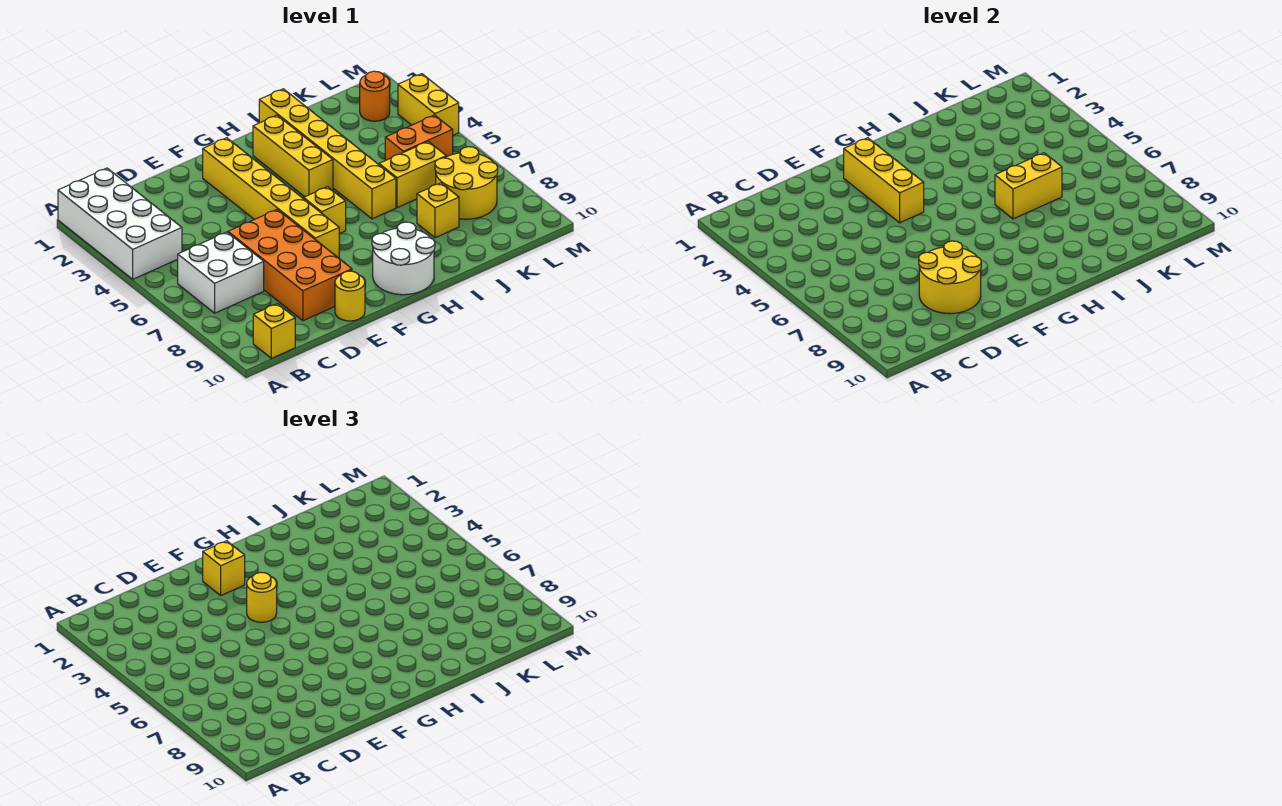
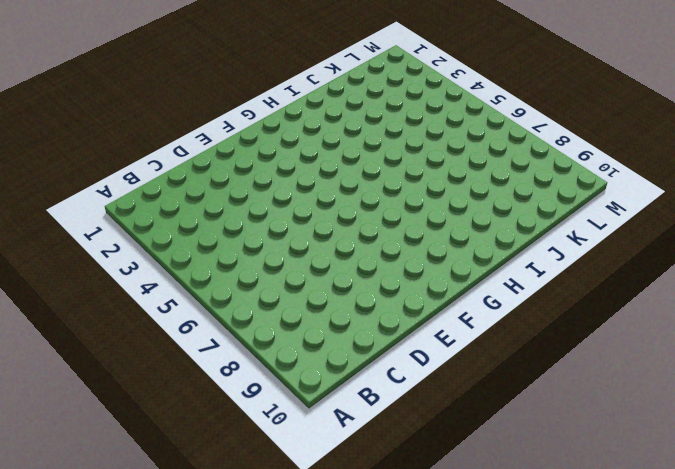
none -> white 2x4 brick [58,168,182,279]
none -> white 2x2 brick [178,232,264,313]
none -> yellow 1x1 brick [253,304,295,358]

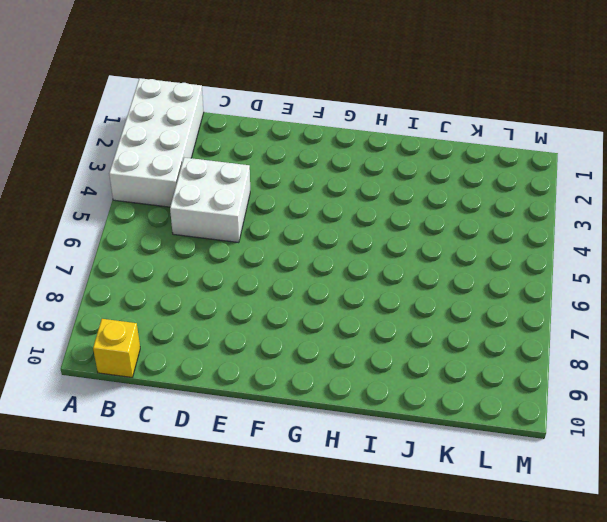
white 2x2 brick [170,158,250,243] -> white 2x2 brick moved to [178,232,264,313]
none -> orange 2x4 brick [228,210,352,321]
none -> yellow 1x1 round brick [335,271,365,321]
none -> yellow 1x6 brick [202,138,339,258]

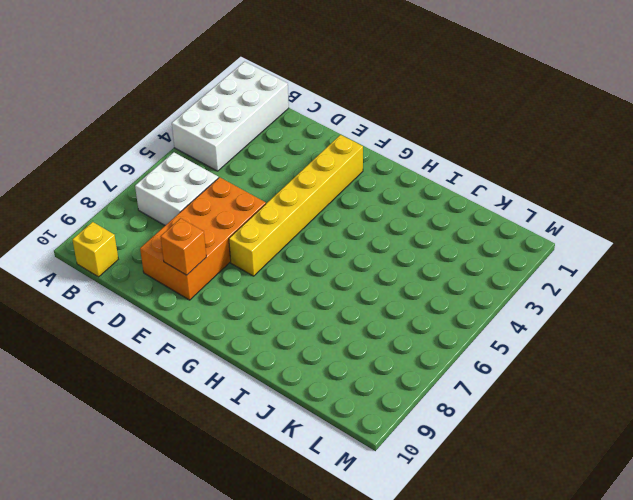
orange 1x1 brick [160,218,206,275] -> yellow 2x2 round brick [919,241,981,314]
none -> yellow 1x1 round brick [335,271,365,321]
none -> yellow 1x1 brick [304,187,346,234]
none -> white 2x2 round brick [372,222,435,295]

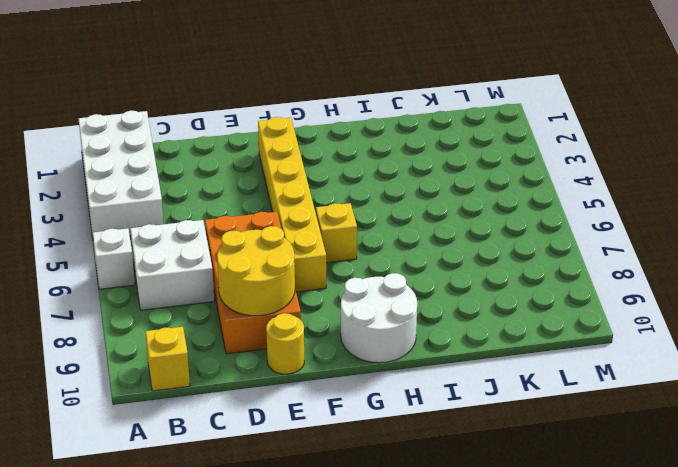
white 1x1 brick [93,228,135,289] -> none
none -> yellow 1x3 brick [253,115,333,197]
none -> yellow 1x6 brick [259,89,396,219]
none -> yellow 1x2 brick [379,142,446,208]

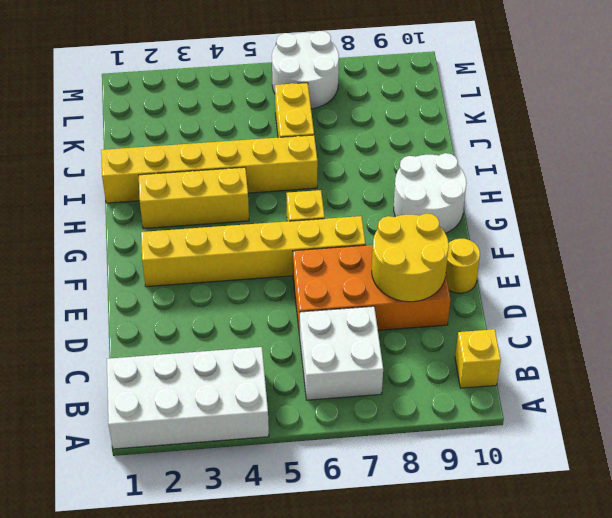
white 2x2 round brick [272,31,339,109] -> yellow 2x2 round brick [435,147,498,219]
none -> yellow 1x1 brick [417,183,459,238]
none -> orange 1x2 brick [385,115,453,160]
none -> orange 1x1 round brick [360,71,390,121]

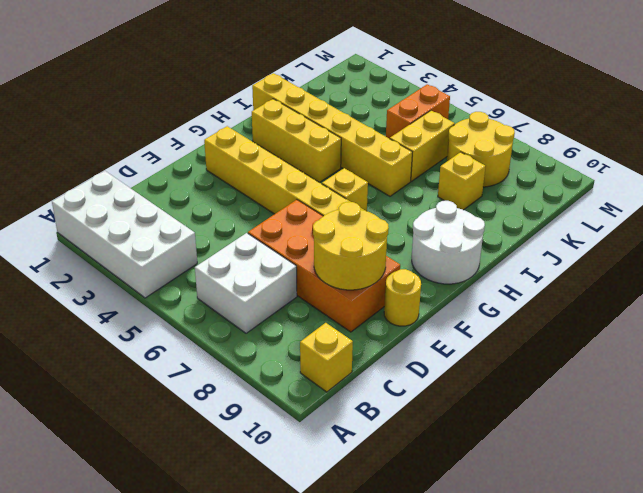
none -> orange 1x1 round brick [360,71,390,121]
none -> yellow 1x2 brick [398,74,459,135]
none -> yellow 1x3 brick [843,138,924,223]

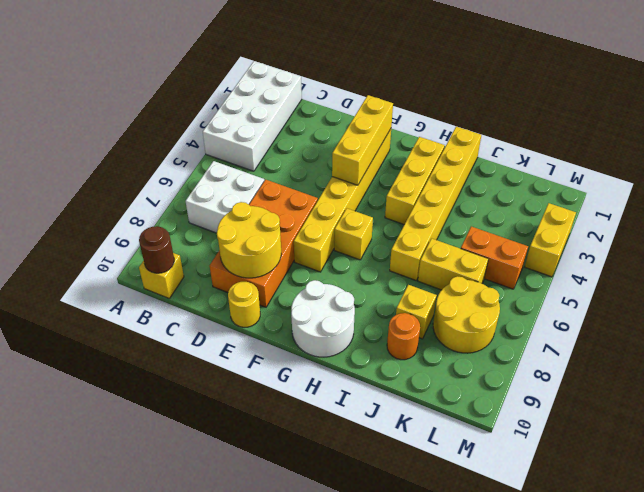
brown 1x1 round brick [139,226,174,273] -> none
orange 1x1 round brick [387,313,420,360] -> orange 1x1 round brick moved to [360,71,390,121]
none -> yellow 1x2 brick [995,153,1062,219]
none -> yellow 1x1 brick [202,541,245,595]
none -> yellow 1x1 round brick [247,572,277,622]

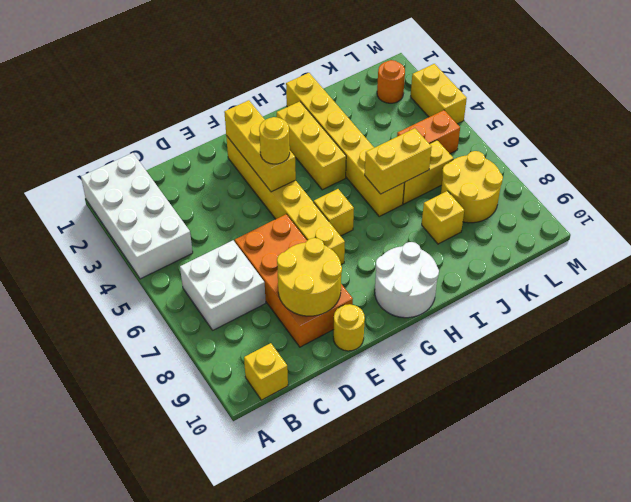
none -> yellow 1x1 brick [202,541,245,595]

